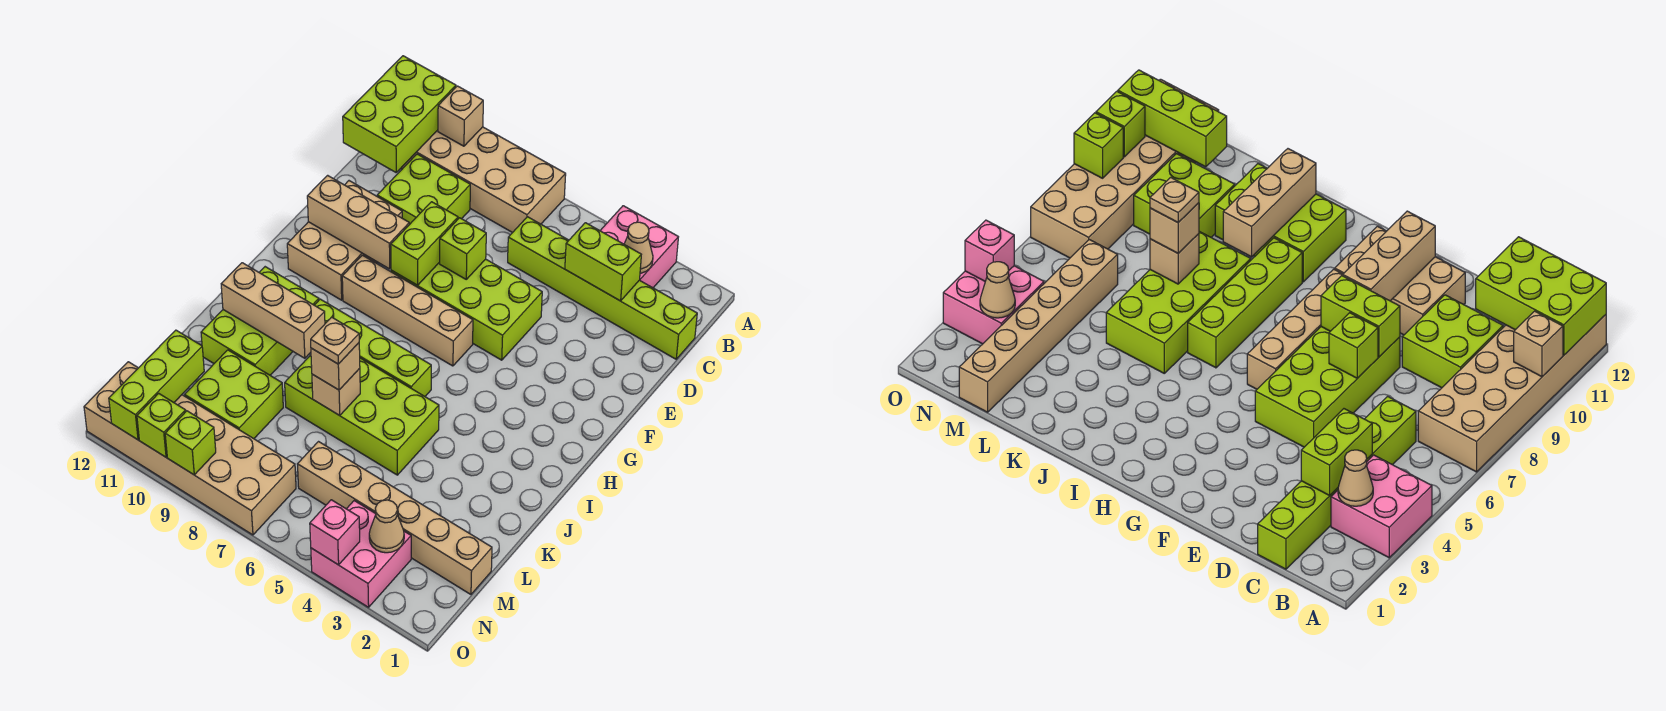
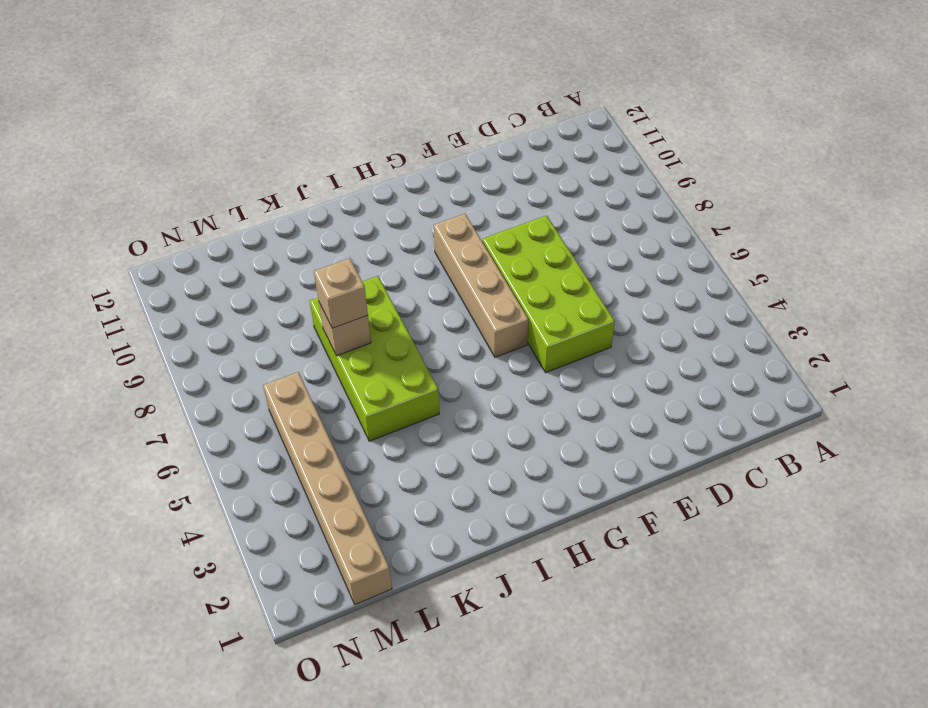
none -> pink 2x2 brick [600,206,678,288]
none -> tan 2x6 brick [401,127,566,233]
none -> lime 1x6 brick [508,217,697,359]
none -> lime 2x2 brick [377,154,470,225]

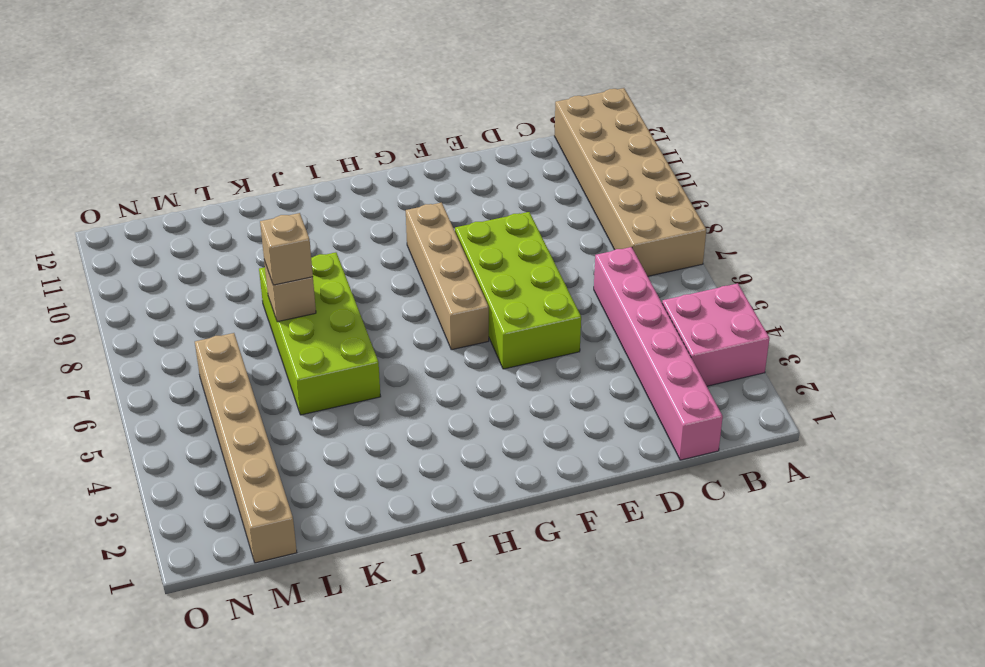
pink 1x6 brick [594,247,723,460] -> lime 1x6 brick [508,217,697,359]
none -> lime 2x2 brick [377,154,470,225]
none -> tan 2x3 brick [287,181,402,300]
none -> lime 1x4 brick [315,299,431,396]
none -> lime 2x3 brick [201,267,319,375]

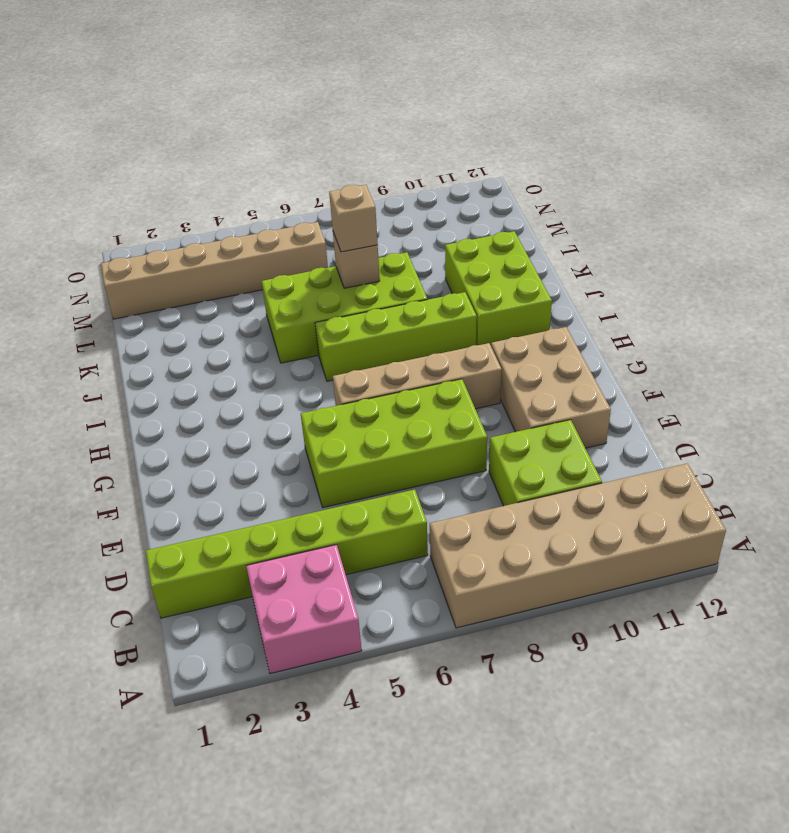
none -> lime 2x2 brick [185,350,283,439]
none -> pink 2x2 brick [311,501,411,607]
none -> tan 2x6 brick [84,362,296,535]
none -> tan 1x1 brick [438,86,483,146]

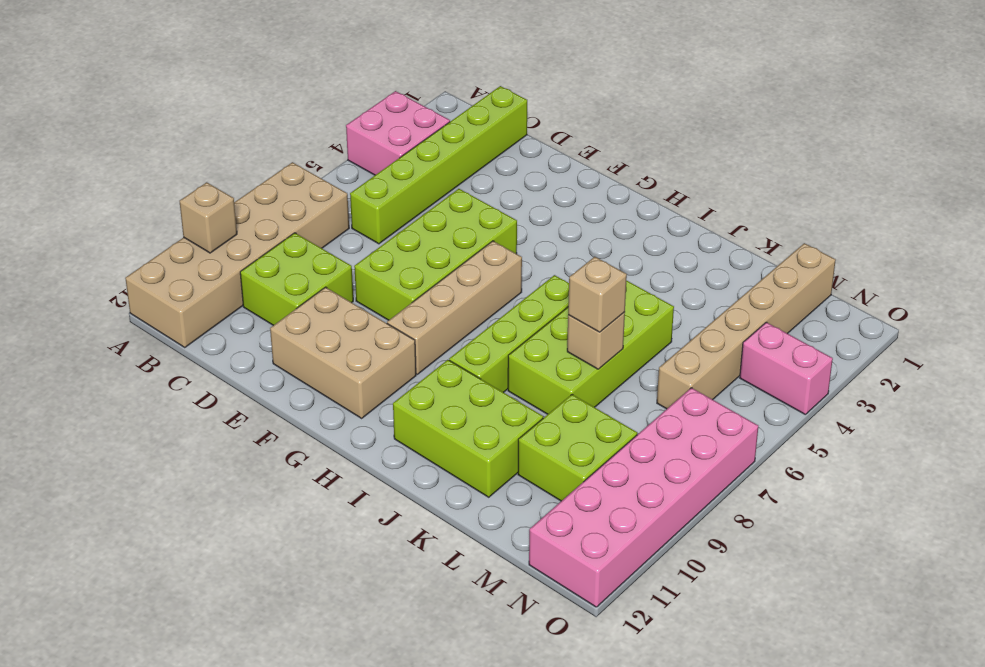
pink 1x2 brick [740,322,833,414] -> pink 2x2 brick [311,501,411,607]
pink 2x6 brick [529,388,758,607] -> tan 2x6 brick [84,362,296,535]
none -> lime 2x3 brick [343,56,456,172]
none -> tan 1x1 cone [624,222,653,273]
none -> lime 1x2 brick [565,223,641,301]
none -> lime 1x1 brick [440,218,486,279]

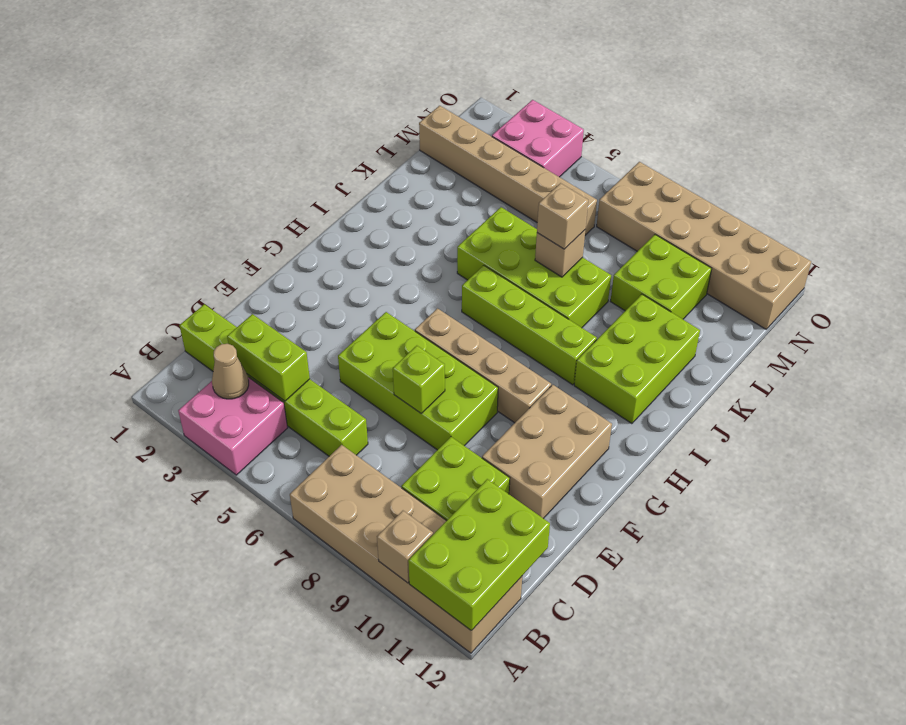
none -> lime 1x2 brick [391,202,458,285]
none -> tan 1x3 brick [307,175,409,269]
none -> tan 1x3 brick [221,263,325,358]
none -> lime 1x3 brick [109,330,204,440]

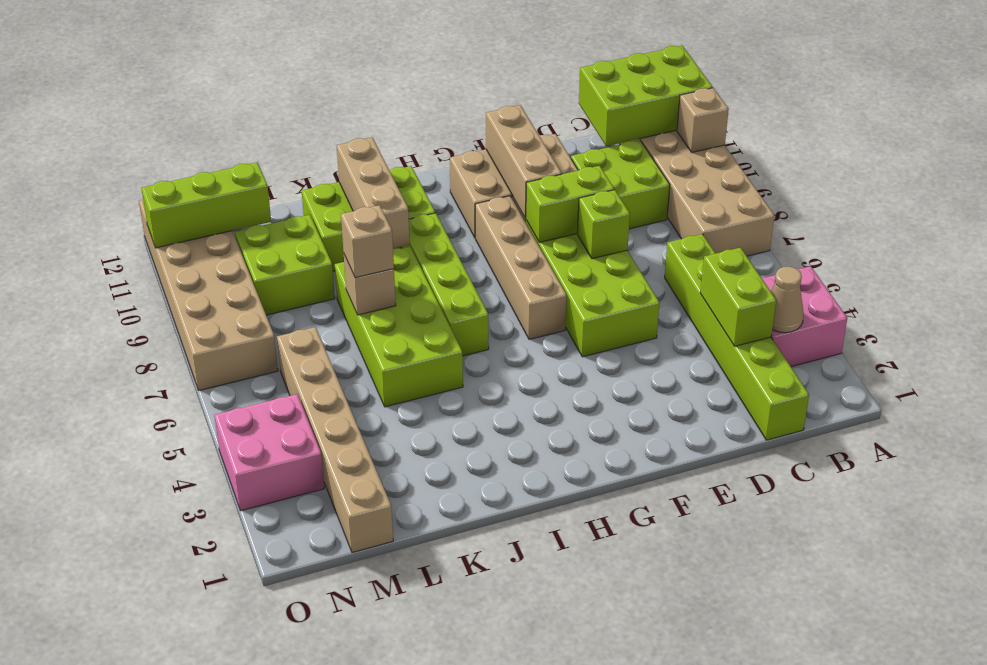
none -> tan 1x1 cone [369,500,404,553]
none -> pink 1x1 brick [310,500,360,565]
none -> lime 1x1 brick [165,411,216,475]
none -> lime 1x1 brick [137,393,186,457]

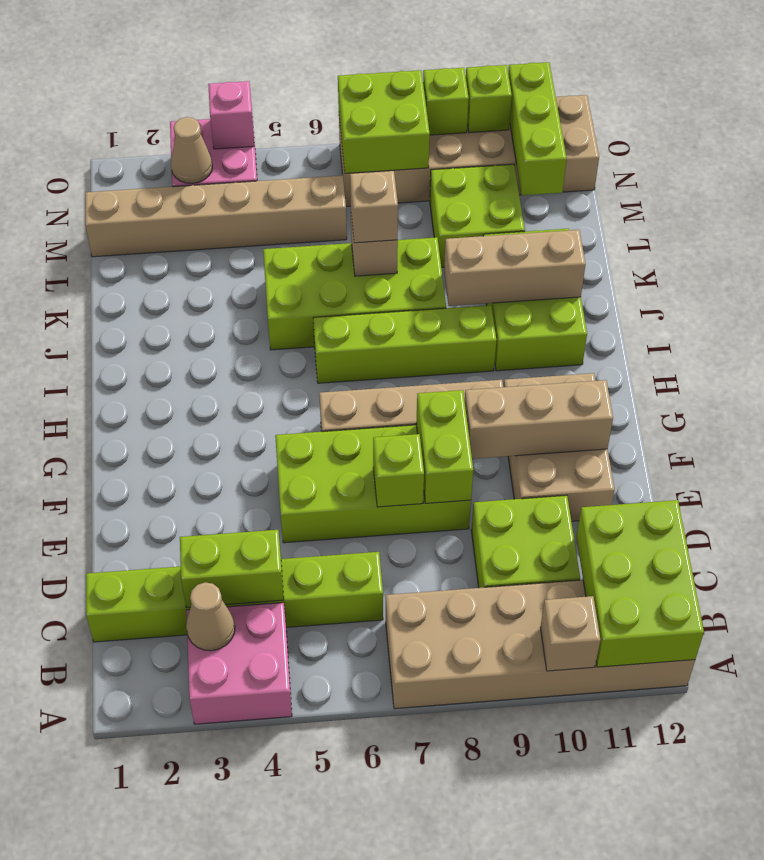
lime 2x2 brick [338,70,430,173] -> none
none -> tan 1x1 plate [311,317,359,364]

